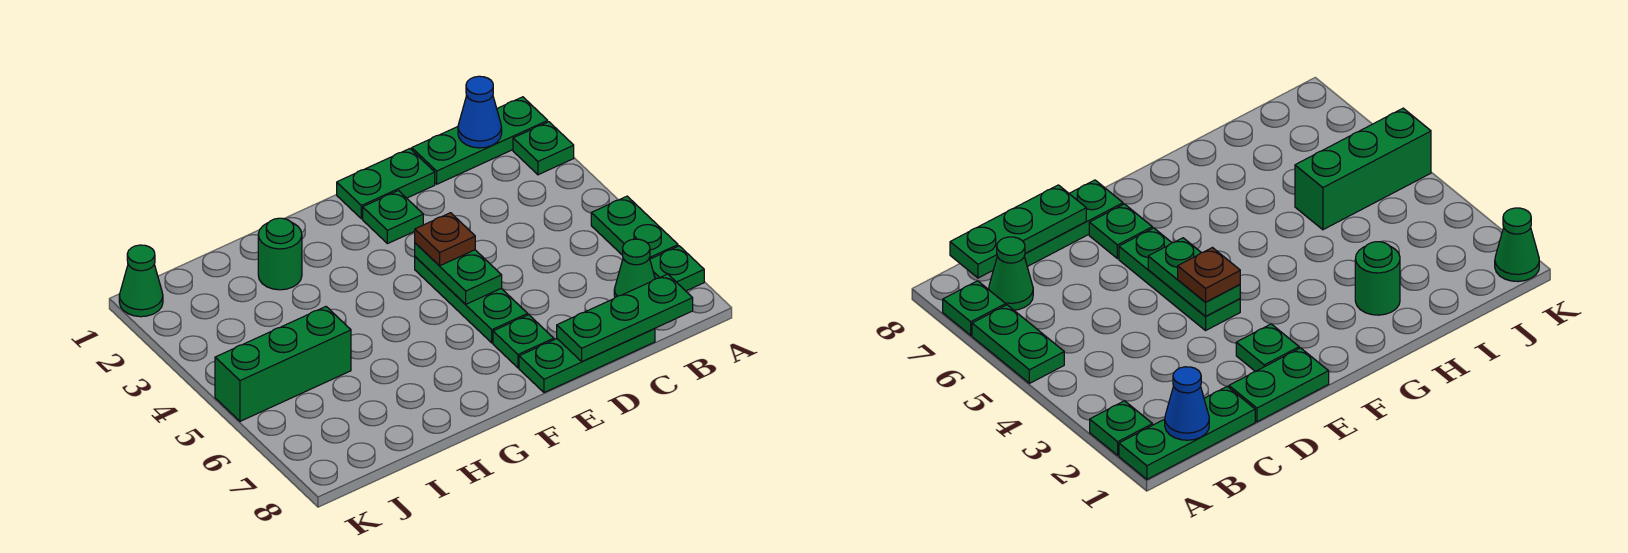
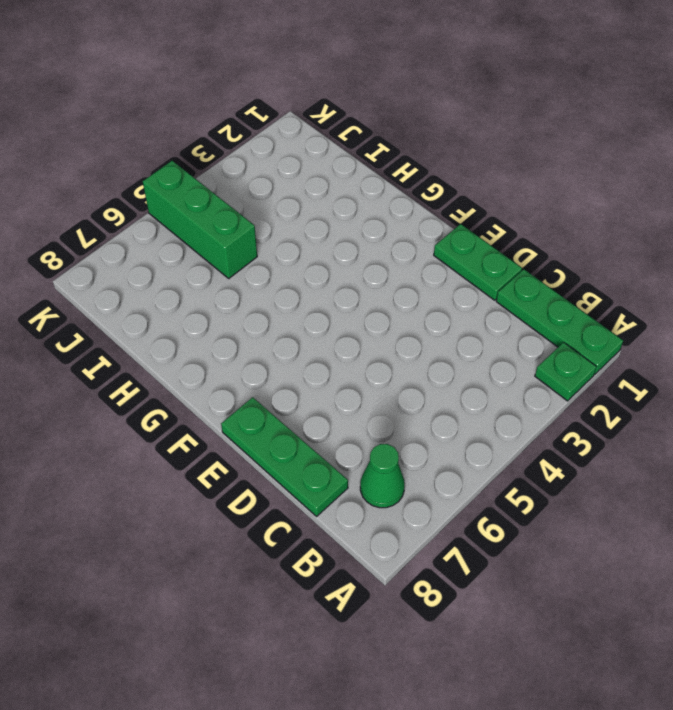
none -> green 1x2 plate [591,196,678,259]
none -> green 1x1 plate [650,246,704,291]
none -> green 1x1 plate [363,191,423,244]

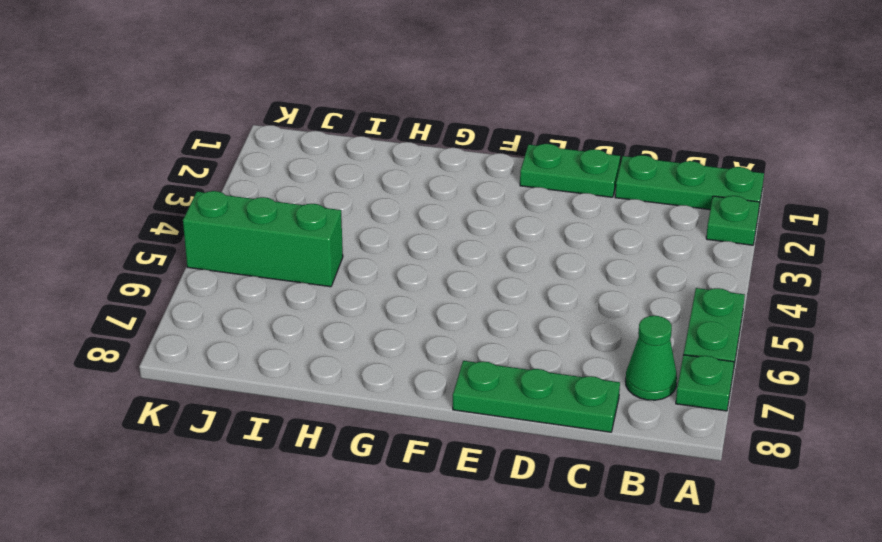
none -> green 1x1 plate [363,191,423,244]
none -> green 1x3 plate [415,257,528,343]
none -> green 1x1 plate [493,315,554,368]

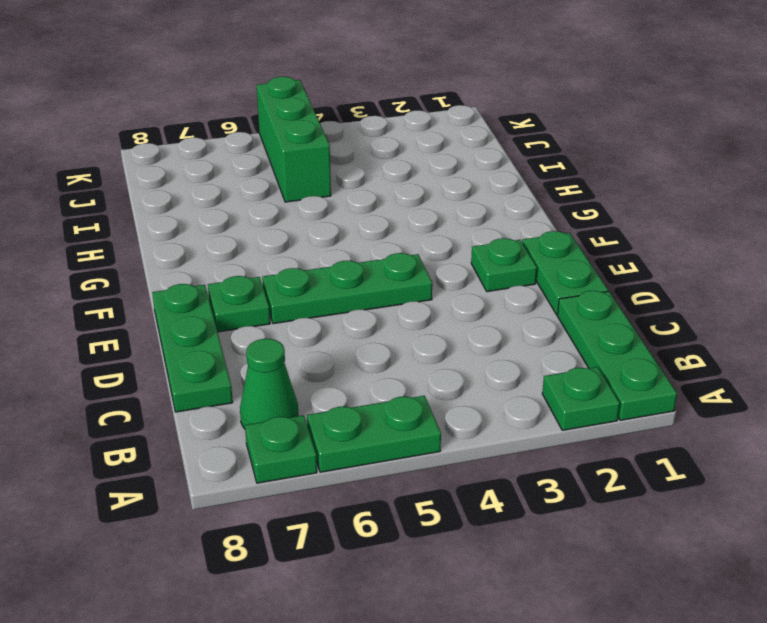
none -> green 1x1 round brick [258,218,302,290]
none -> green 1x1 cone [119,245,163,317]
none -> blue 1x1 cone [458,76,502,148]

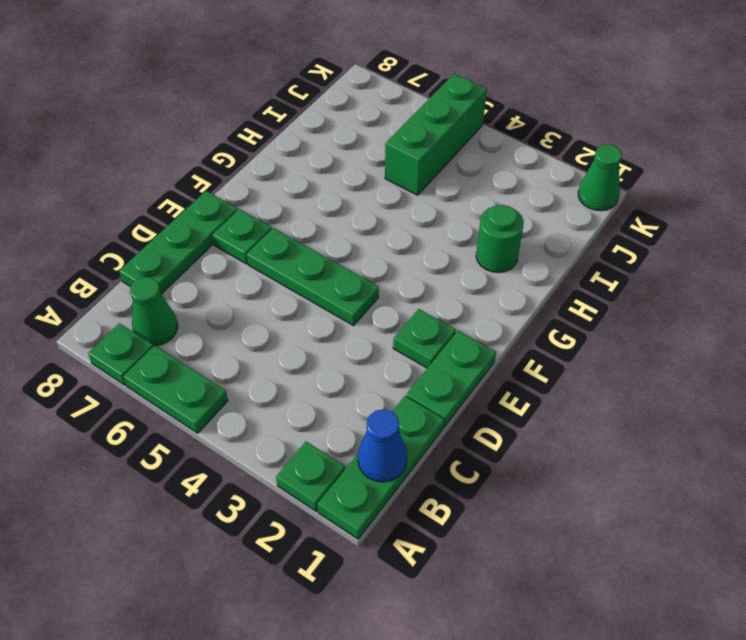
none -> green 1x3 plate [557,274,693,362]
none -> green 1x2 plate [415,243,502,304]
none -> brown 1x1 plate [415,213,475,266]

